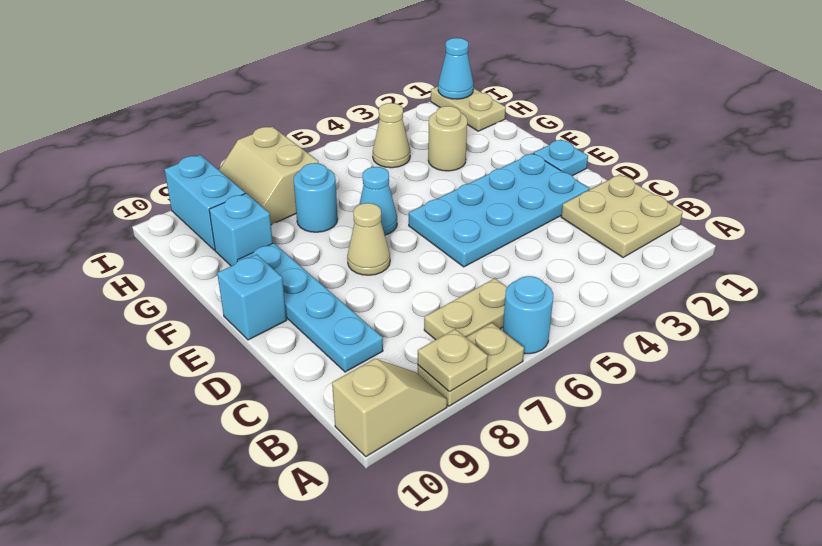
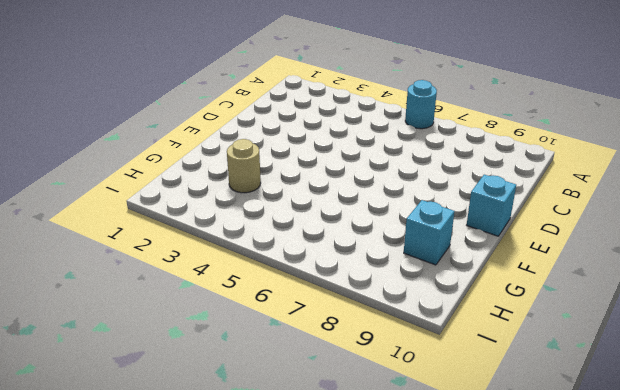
none -> tan 1x2 plate [418,323,524,406]
none -> tan 1x2 slope [332,359,447,457]
none -> tan 2x2 plate [561,174,683,258]

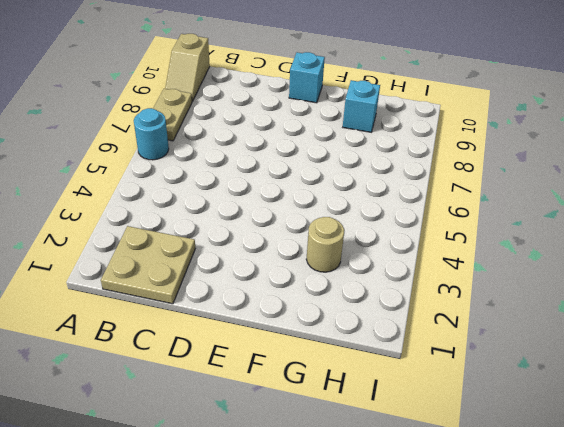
none -> tan 1x2 plate [424,278,507,340]
none -> cyan 1x4 plate [237,243,383,372]
none -> cyan 2x4 plate [409,153,589,267]

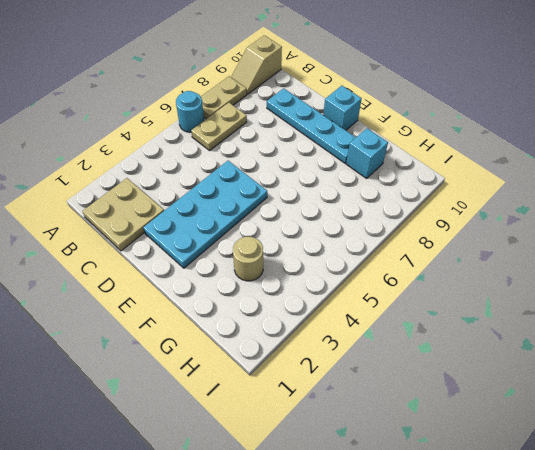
none -> cyan 1x1 plate [534,140,588,176]
none -> tan 1x1 cone [347,203,390,275]
none -> cyan 1x1 cone [359,167,397,235]

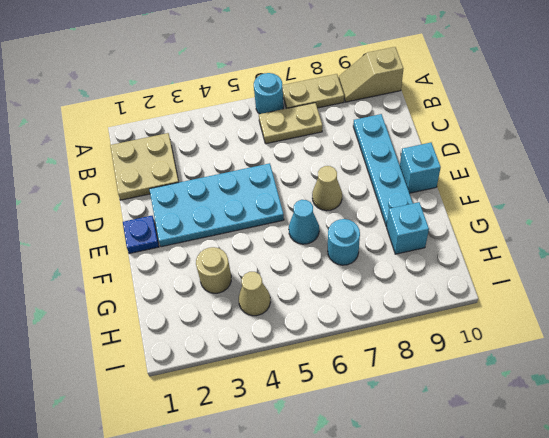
blue 1x1 plate [123,216,159,254] -> cyan 1x1 plate [534,140,588,176]
none -> tan 1x2 plate [431,87,506,131]
none -> tan 2x2 slope [219,126,318,225]
none -> cyan 1x2 brick [164,155,245,250]

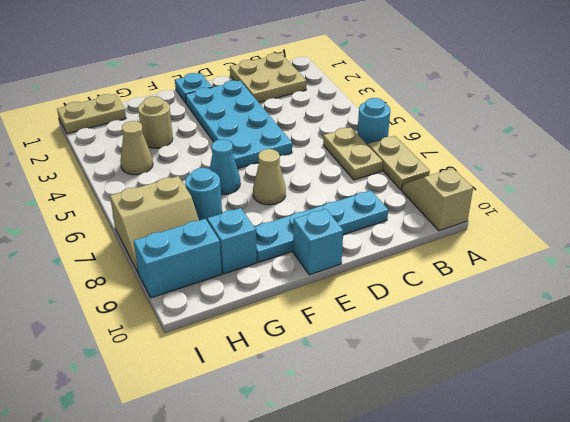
none -> tan 1x1 plate [418,329,488,392]
none -> cyan 1x1 cone [438,38,473,99]

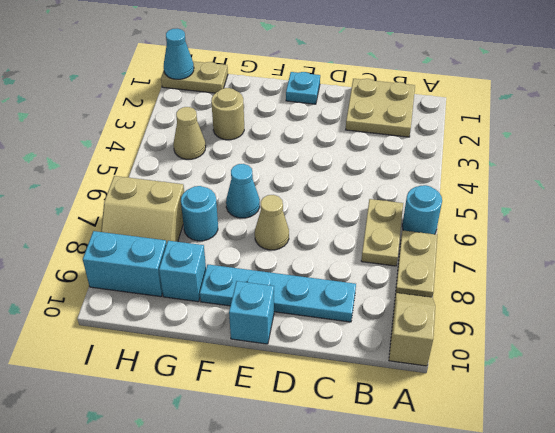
none -> cyan 2x4 plate [409,153,589,267]
none -> tan 1x1 plate [418,329,488,392]

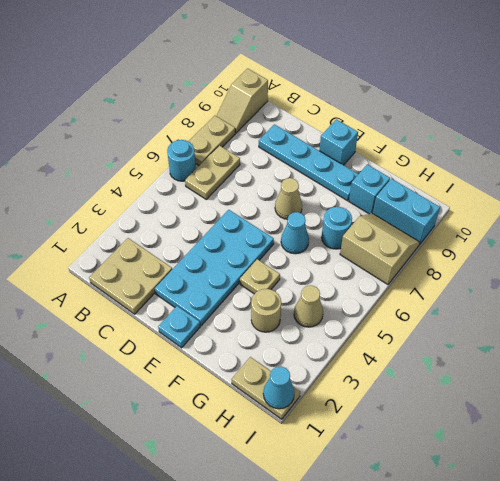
tan 1x1 plate [240,259,280,294] -> tan 1x1 plate moved to [418,329,488,392]

